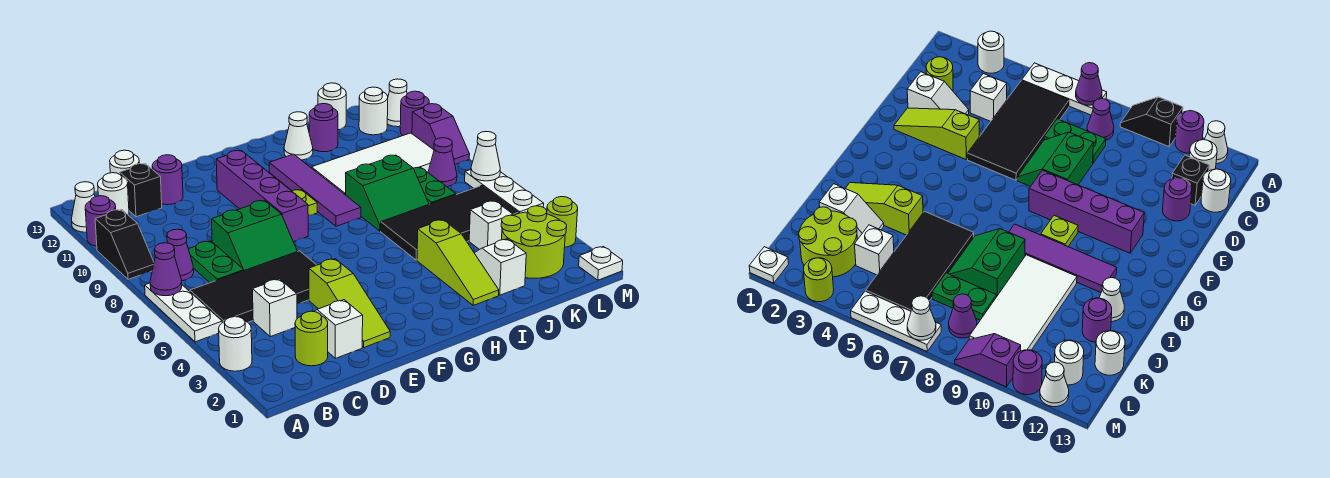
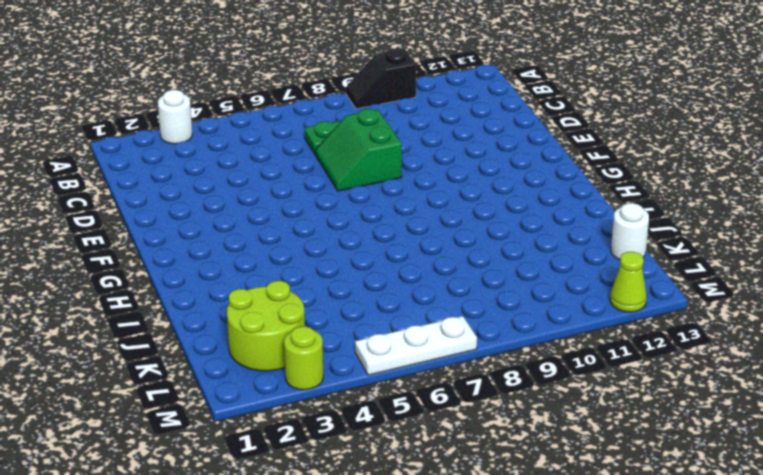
lime 1x1 cone [610,252,647,312] -> white 1x1 cone [387,79,407,127]
none -> white 1x3 plate [145,283,222,342]
none -> purple 1x1 round brick [85,196,116,246]
none -> white 1x1 cone [72,182,95,232]
none -> black 2x4 tile [190,251,316,323]

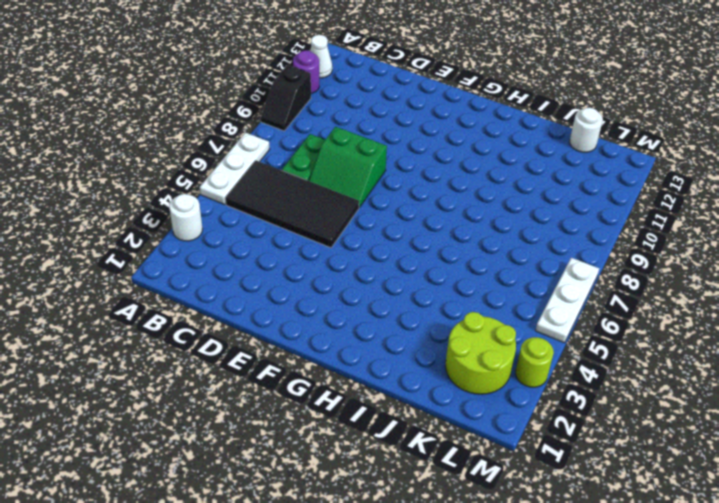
none -> purple 1x1 cone [167,229,194,281]
none -> white 1x1 round brick [98,173,129,215]
none -> lime 1x1 round brick [295,311,328,366]
none -> white 1x1 brick [253,279,297,337]

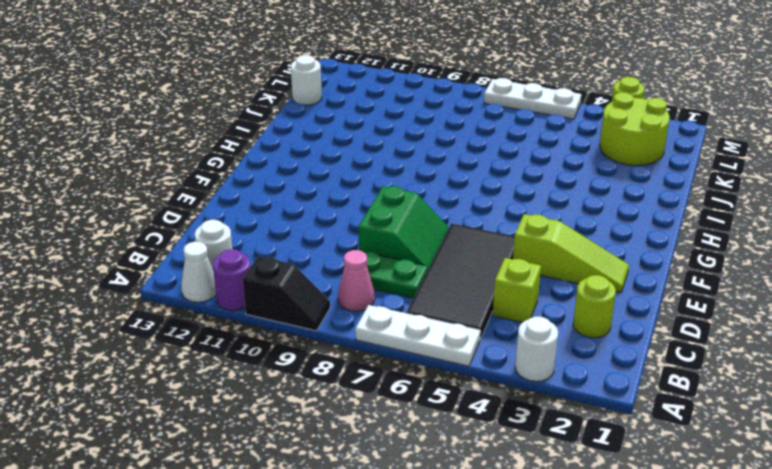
pink 1x1 cone [338,250,375,311] -> purple 1x1 cone [167,229,194,281]
lime 1x1 brick [493,258,541,323] -> white 1x1 brick [253,279,297,337]
none -> black 1x1 brick [120,164,162,217]
none -> white 1x1 round brick [110,150,139,174]
none -> white 1x2 slope [314,300,363,358]
none -> purple 1x1 round brick [152,155,183,205]

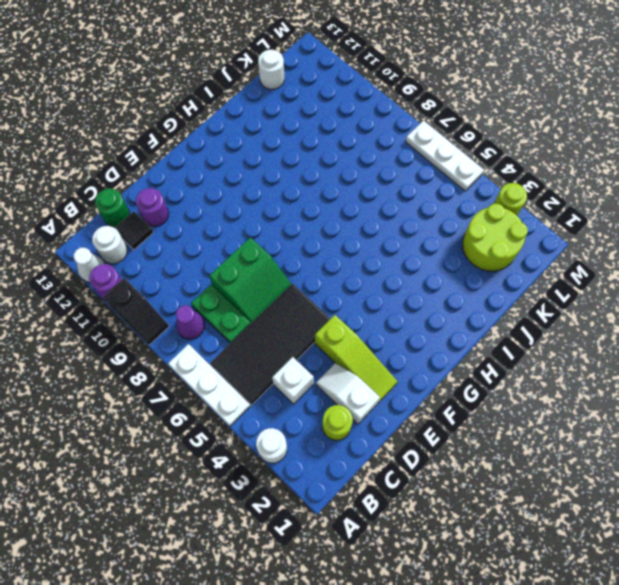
black 1x1 tile [115,211,154,250] -> black 1x1 brick [120,164,162,217]
green 1x1 round brick [95,189,130,227] -> white 1x1 round brick [110,150,139,174]
none -> purple 1x4 brick [216,151,308,242]
none -> lime 1x1 plate [292,190,317,215]
none -> purple 1x4 tile [269,154,361,226]
none -> lime 1x3 slope [417,220,499,305]

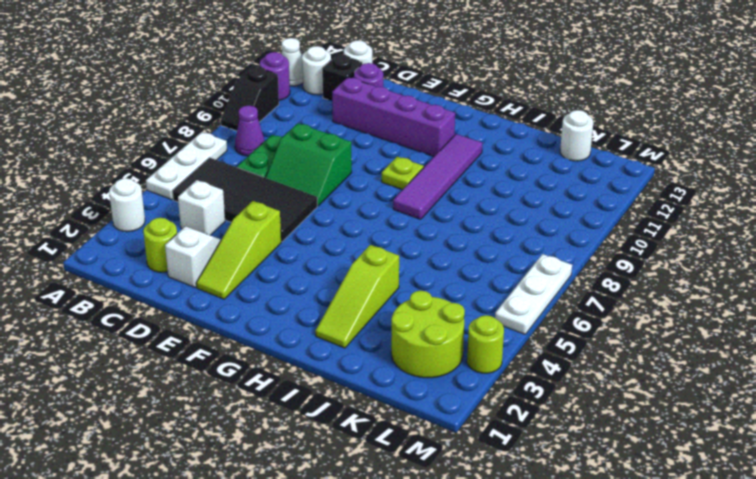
purple 1x4 brick [332,77,455,156] -> purple 1x4 brick turned to [216,151,308,242]
none -> black 2x4 tile [381,186,519,260]
none -> green 2x2 slope [346,155,429,231]
none -> white 2x4 tile [312,133,434,195]
none -> white 1x1 cone [284,112,313,160]

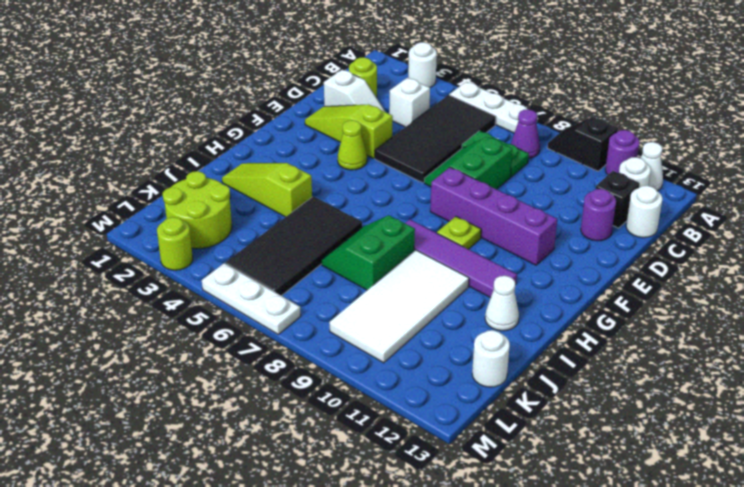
lime 1x1 cone [338,120,367,170] -> none
none -> white 1x2 slope [475,239,526,295]
none -> purple 1x1 round brick [309,104,338,152]
none -> white 1x1 brick [469,201,513,250]
none -> green 1x2 plate [414,168,456,204]

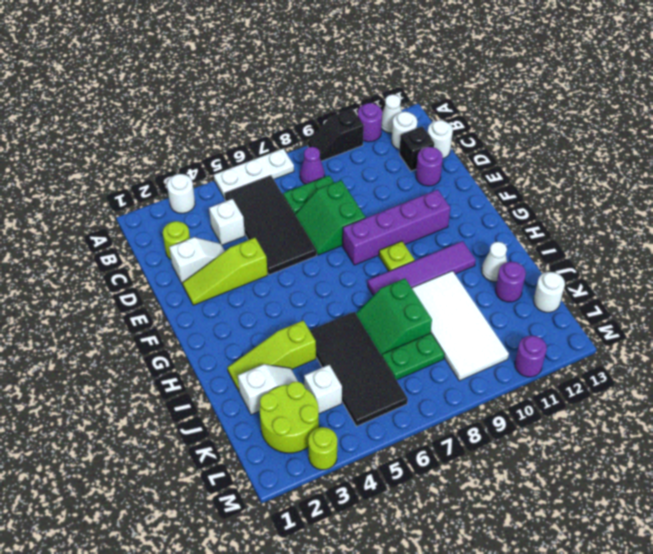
none -> purple 1x1 cone [428,138,457,187]
none -> white 1x1 round brick [359,87,388,135]
none -> white 1x1 plate [579,247,623,280]
none -> white 1x3 plate [465,170,544,213]

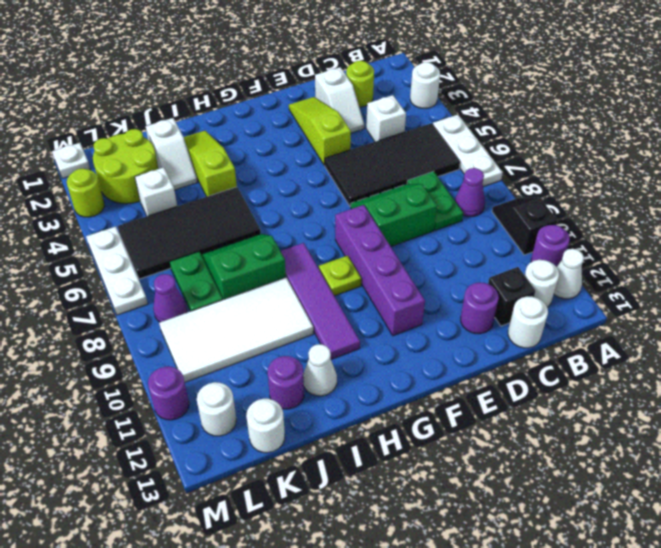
none -> purple 1x2 slope [412,104,470,164]
none -> white 1x1 cone [387,79,407,127]
none -> purple 1x1 cone [150,243,182,296]
none -> white 1x1 cone [471,132,500,181]

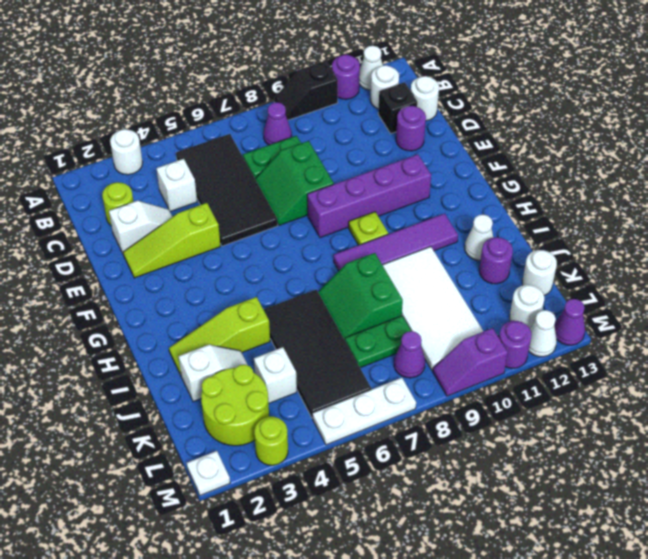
purple 1x1 cone [554,299,585,345] -> purple 1x1 cone moved to [150,243,182,296]
none -> white 1x3 plate [145,283,222,342]
none -> white 1x1 cone [471,132,500,181]

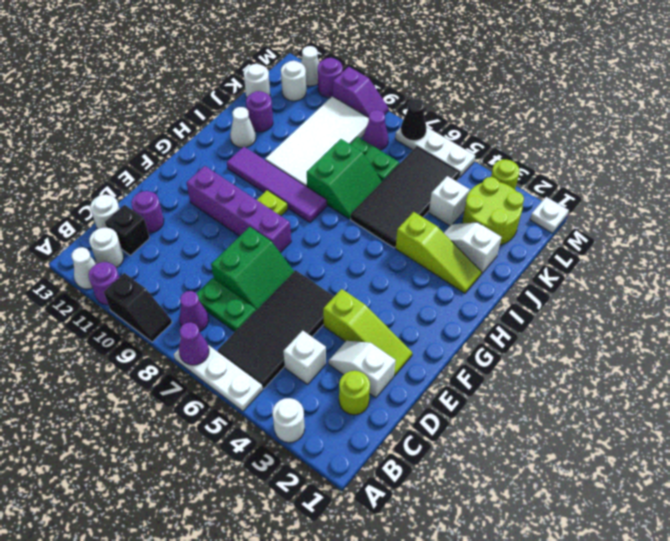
black 1x1 cone [401,99,427,141] -> white 1x1 cone [471,132,500,181]

